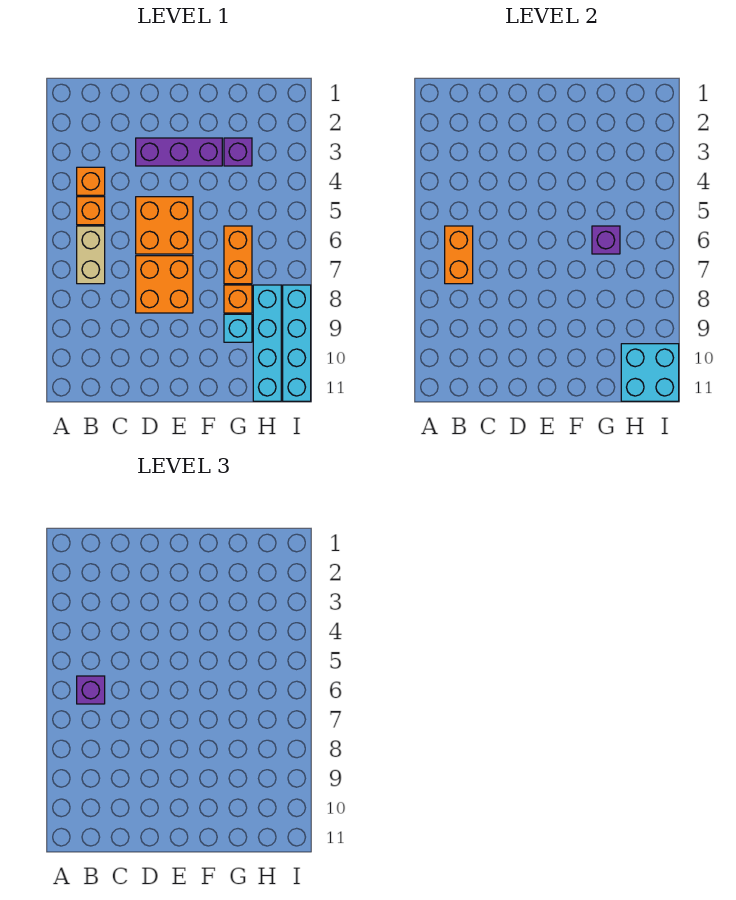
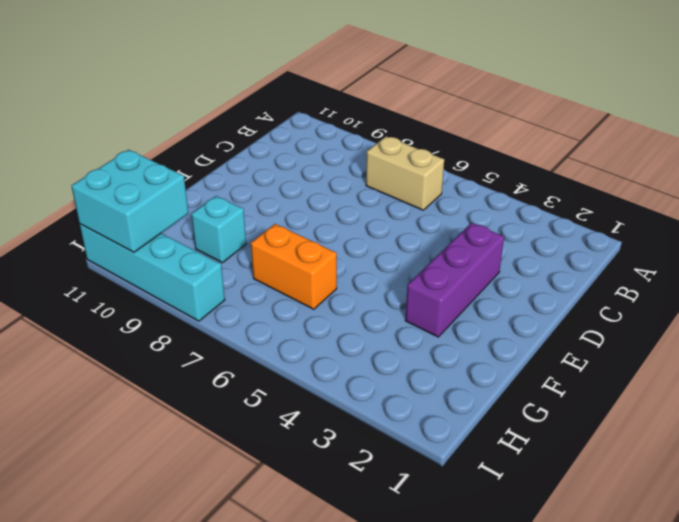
none -> orange 1x1 brick [77,167,105,195]
none -> orange 1x1 brick [77,197,105,225]
none -> orange 2x2 brick [136,197,193,254]

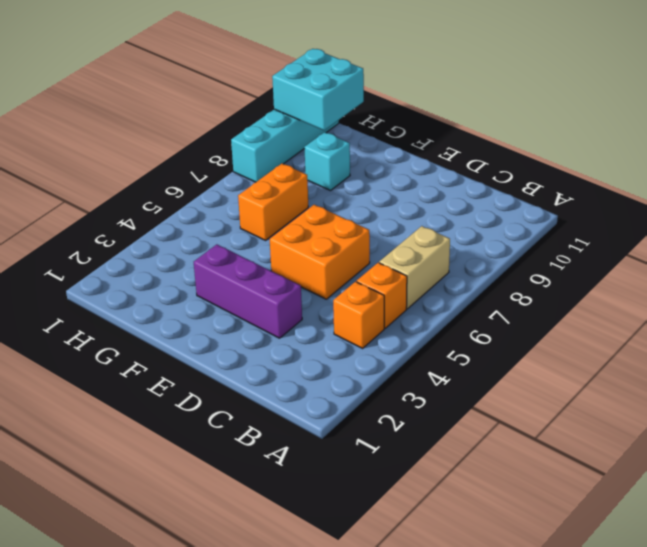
none -> orange 2x2 brick [136,256,193,313]
none -> purple 1x1 brick [224,138,252,166]
none -> orange 1x1 brick [224,285,252,313]

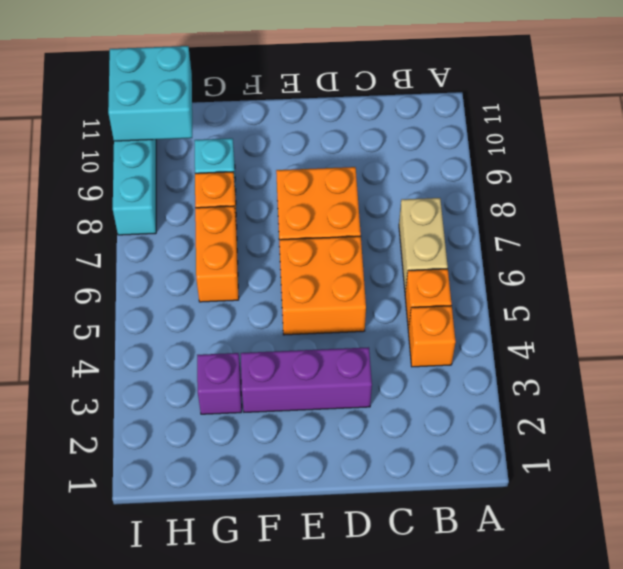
none -> cyan 1x4 brick [253,285,281,401]
none -> orange 1x2 brick [445,226,473,284]
none -> purple 1x1 brick [592,226,620,254]

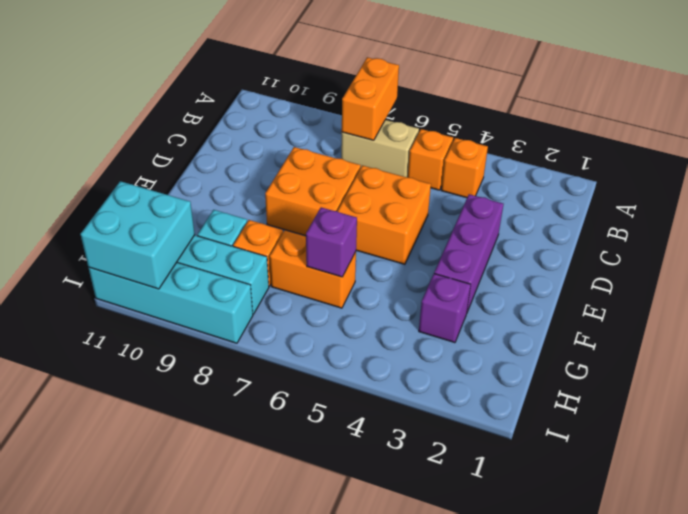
orange 1x2 brick [342,57,399,140] -> orange 1x2 brick turned to [445,226,473,284]
none -> purple 1x1 brick [77,676,105,704]

